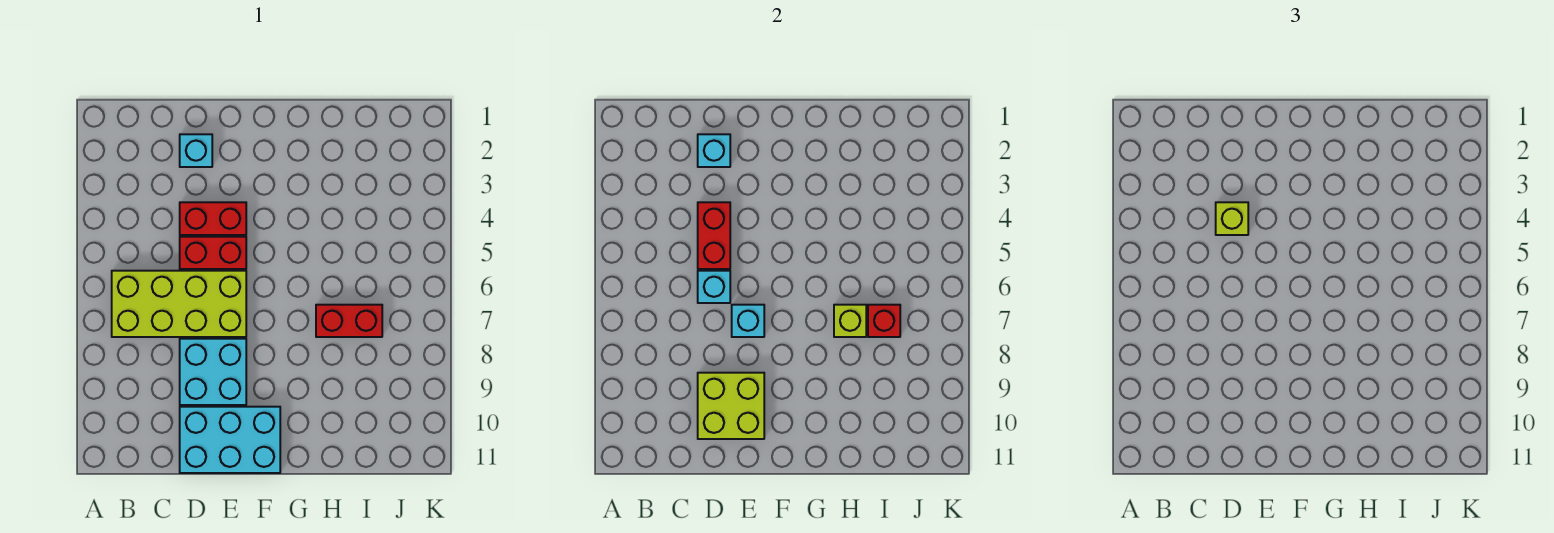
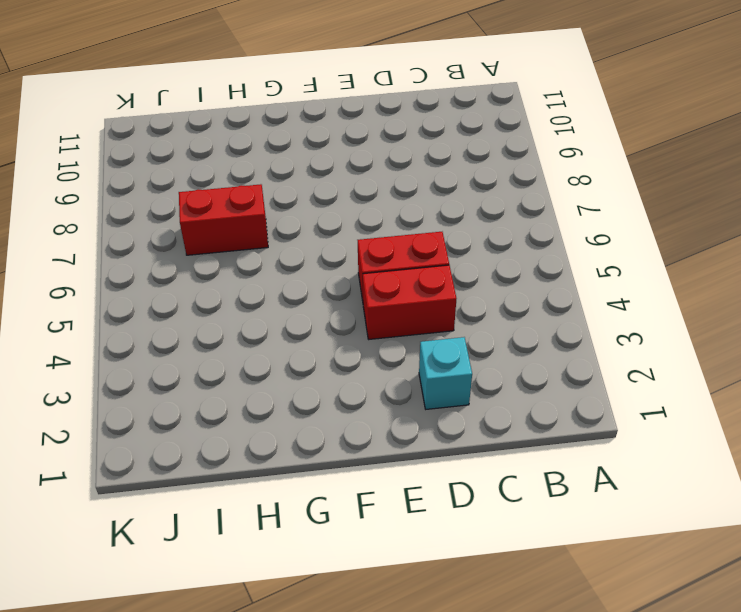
none -> lime 2x4 brick [112,271,246,337]
none -> cyan 2x2 brick [180,339,246,405]
none -> cyan 2x3 brick [180,407,280,473]

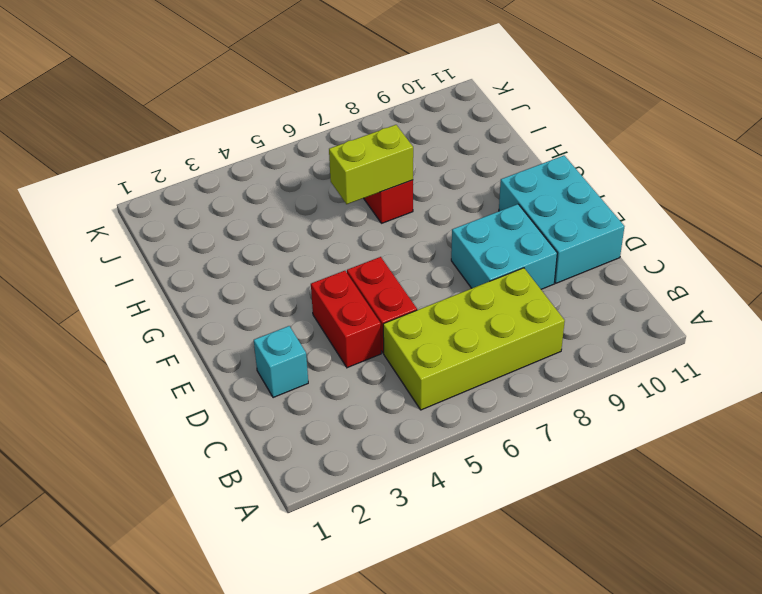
lime 2x4 brick [383,268,565,410] -> lime 2x4 brick turned to [112,271,246,337]
lime 1x2 brick [329,125,413,204] -> lime 1x1 brick [834,305,866,337]
none -> cyan 1x1 brick [698,134,730,167]
none -> red 1x2 brick [698,202,730,269]
none -> cyan 1x1 brick [698,271,730,303]

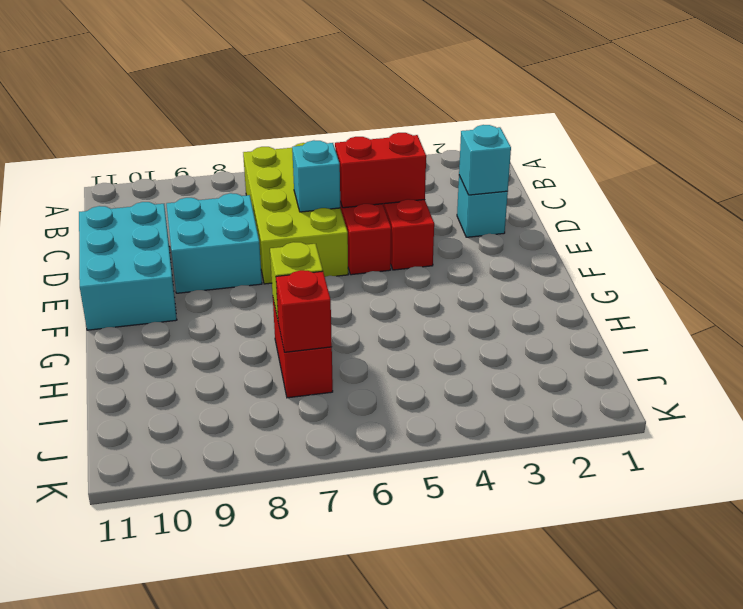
none -> lime 2x2 brick [698,373,764,439]
none -> cyan 1x1 brick [732,305,764,337]
none -> lime 1x1 brick [1216,202,1248,235]

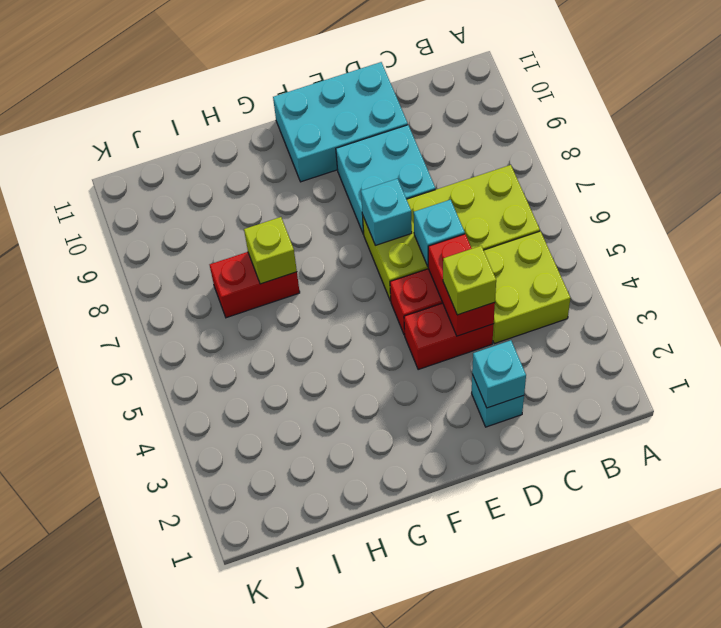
lime 2x2 brick [484,231,570,344] -> lime 2x2 brick moved to [698,373,764,439]
none -> red 1x1 brick [868,305,900,337]

